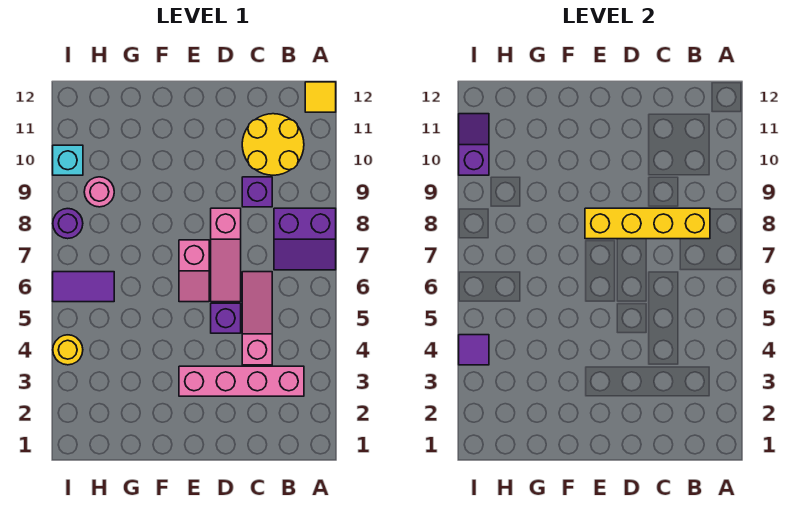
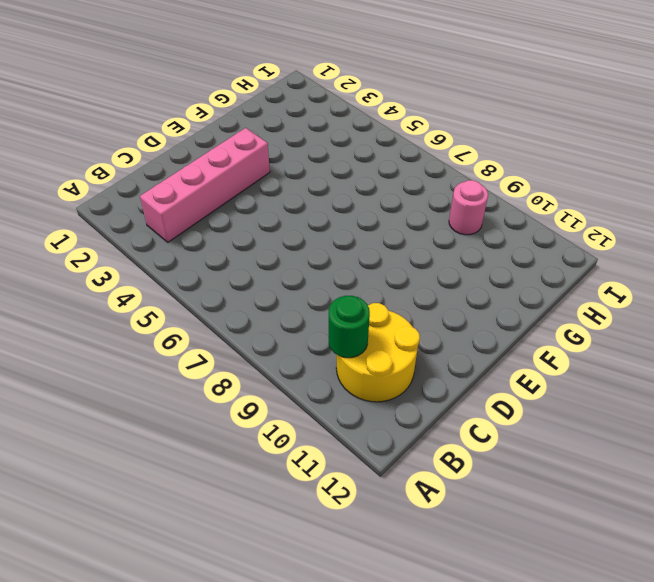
green 1x1 round brick [329,296,370,358] -> none
none -> purple 2x2 slope [274,208,336,270]
none -> yellow 1x1 tile [305,82,336,112]
none -> pink 1x3 slope [242,272,272,365]

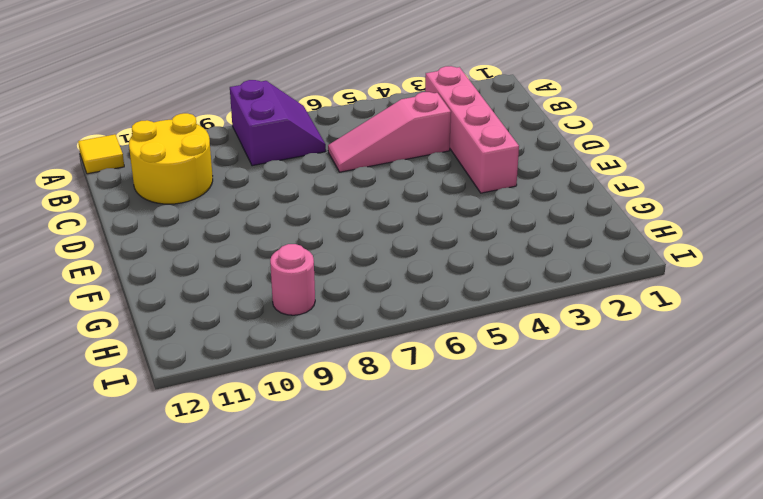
none -> purple 1x1 brick [242,177,272,207]
none -> purple 1x1 brick [211,303,241,333]
none -> pink 1x3 slope [211,208,241,302]

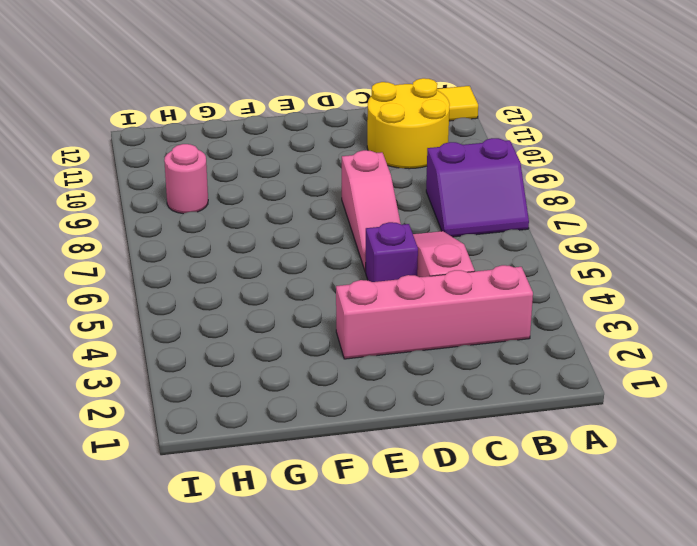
none -> purple 1x1 brick [242,177,272,207]
none -> pink 1x2 slope [179,240,209,302]
none -> purple 1x2 tile [53,272,114,302]

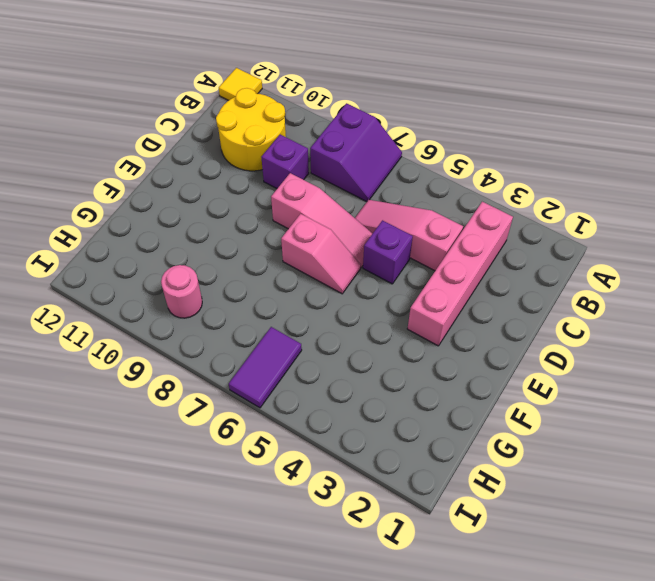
none -> yellow 1x1 round brick [53,335,83,365]
none -> purple 1x1 round brick [53,209,83,239]
none -> cyan 1x1 brick [53,145,83,175]

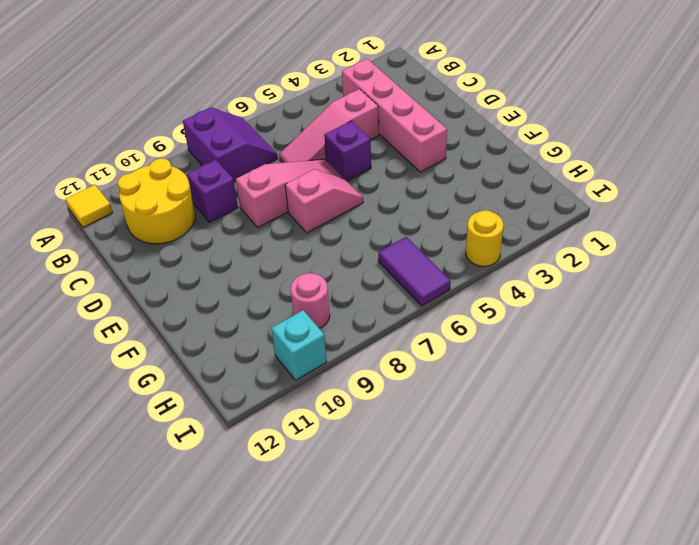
none -> purple 1x1 round brick [53,209,83,239]
none -> yellow 1x4 brick [585,208,710,239]
none -> purple 1x1 tile [459,335,489,365]

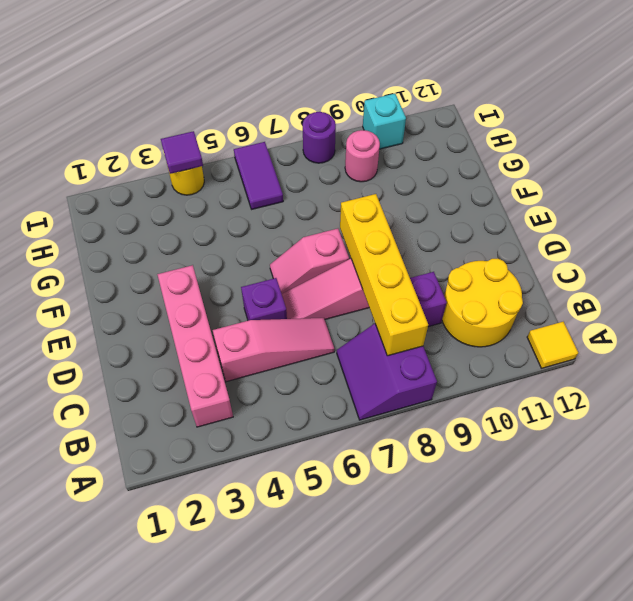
none -> purple 1x2 slope [459,114,489,175]

